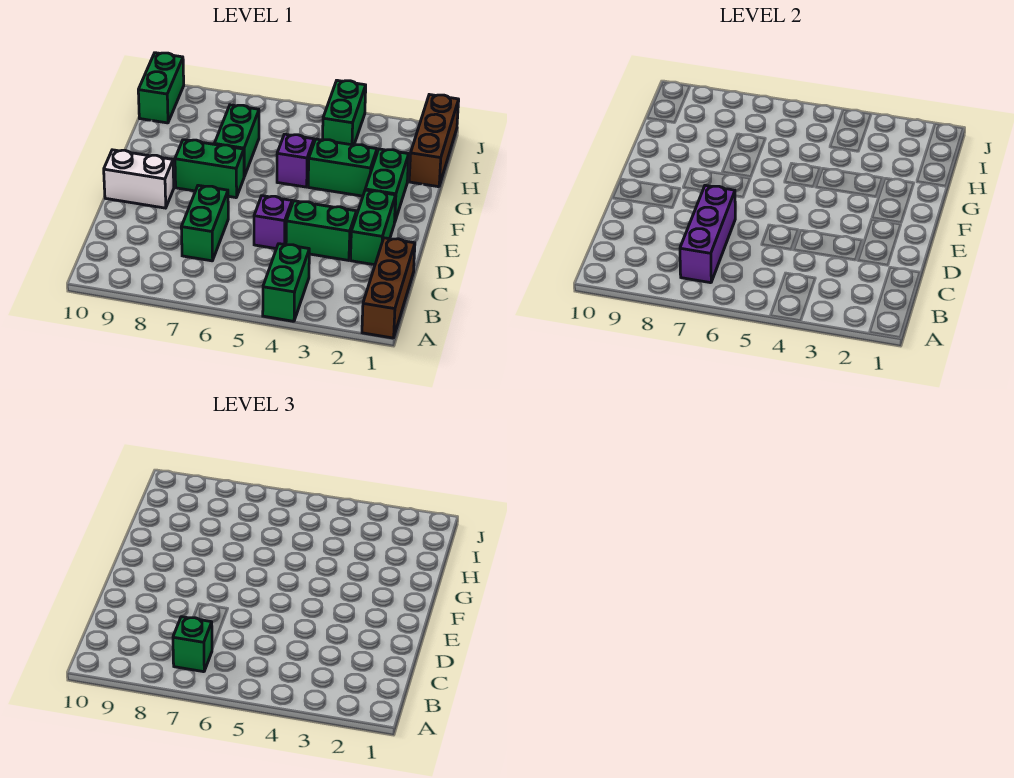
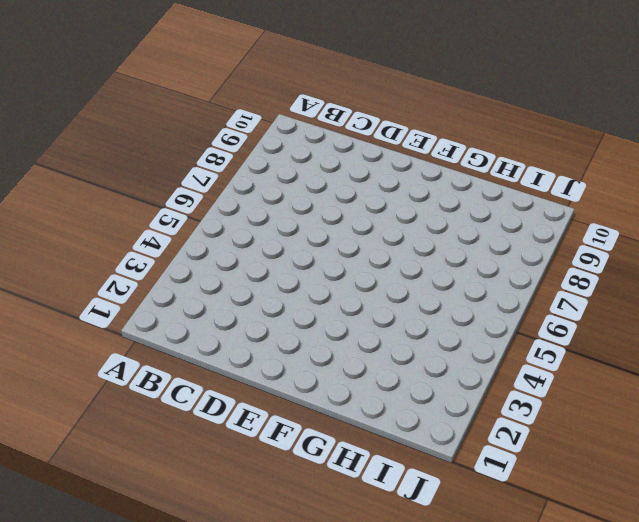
none -> brown 1x3 brick [362,238,415,338]
none -> green 1x2 brick [263,244,309,321]
none -> green 1x2 brick [181,185,228,261]

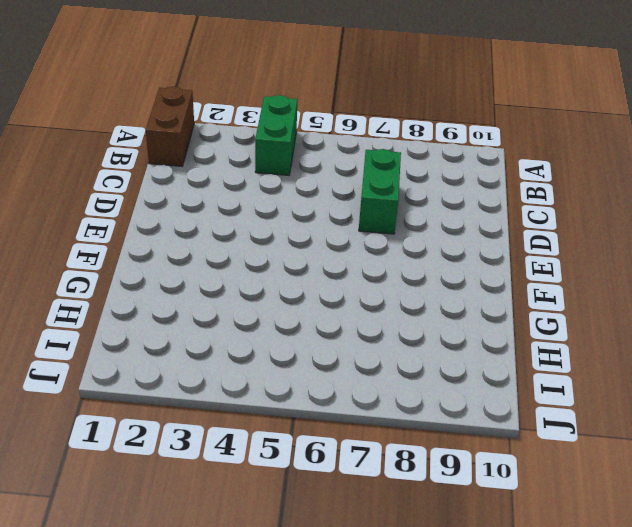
brown 1x2 brick [146,87,194,166] -> brown 1x3 brick [362,238,415,338]
none -> green 1x2 brick [351,190,396,265]
none -> green 1x2 brick [286,201,356,260]
none -> purple 1x1 brick [254,196,292,249]

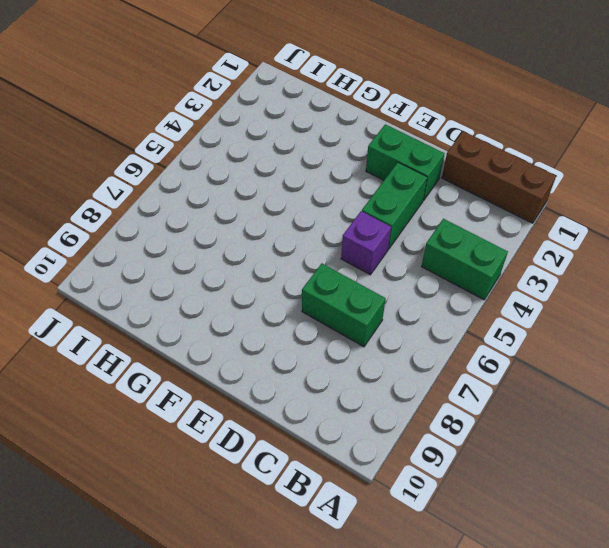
none -> white 1x2 brick [104,150,174,208]
none -> green 1x2 brick [365,149,409,223]
none -> green 1x2 brick [175,140,244,198]

